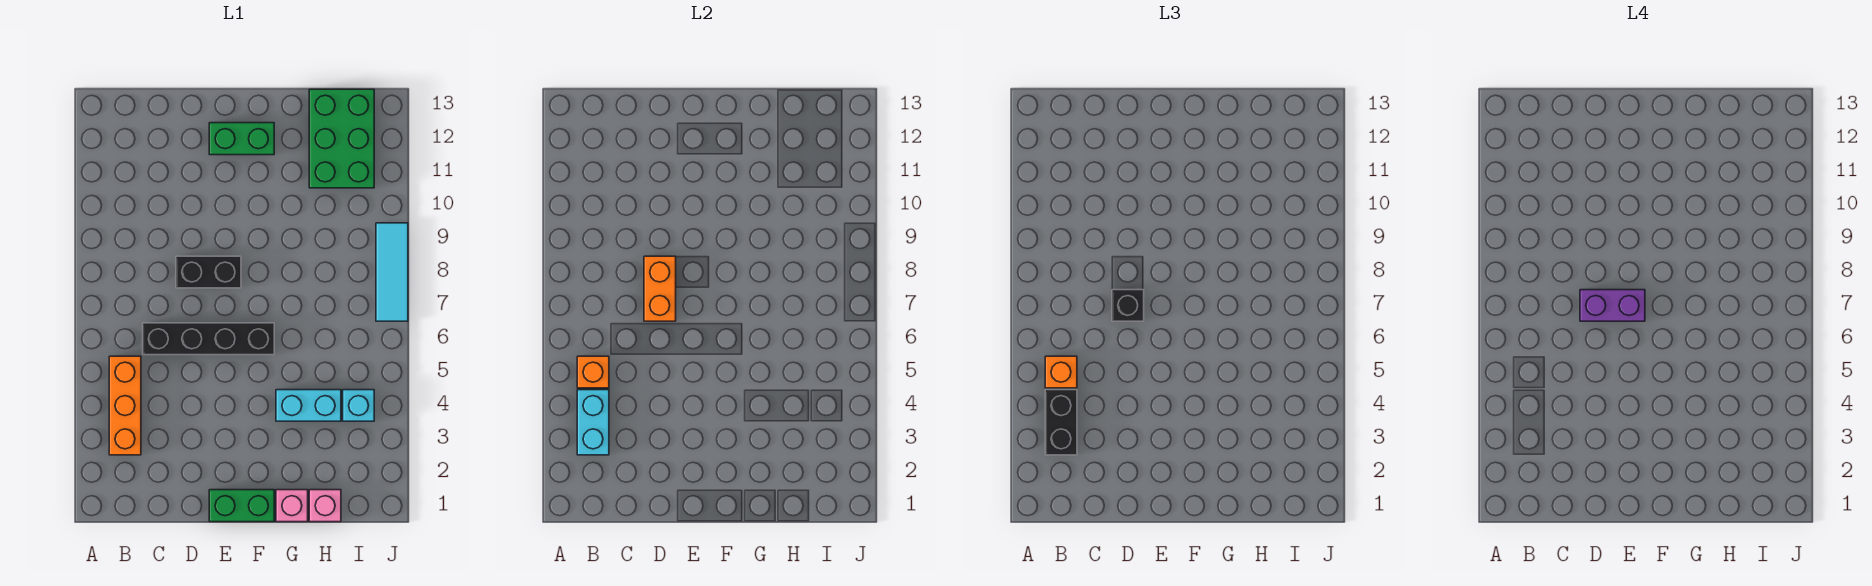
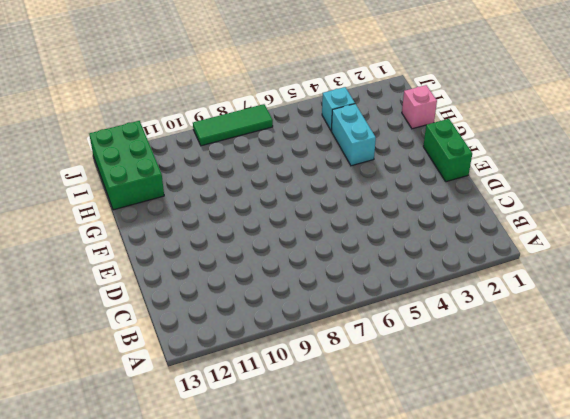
green 2x3 brick [89,121,164,210] -> green 2x3 brick turned to [309,89,374,188]
green 1x3 tile [193,104,273,146] -> cyan 1x3 tile [376,223,408,321]
none -> orange 1x3 brick [109,356,141,455]
none -> black 1x4 brick [143,323,274,355]
none -> black 1x2 brick [176,256,241,288]

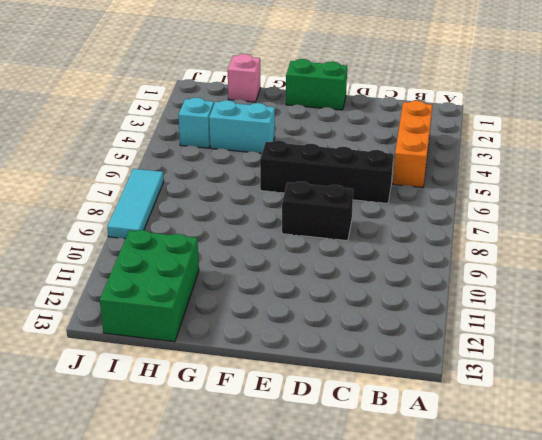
none -> green 1x2 brick [209,123,274,155]
none -> pink 1x1 brick [276,490,308,522]
none -> cyan 1x2 brick [577,390,609,455]

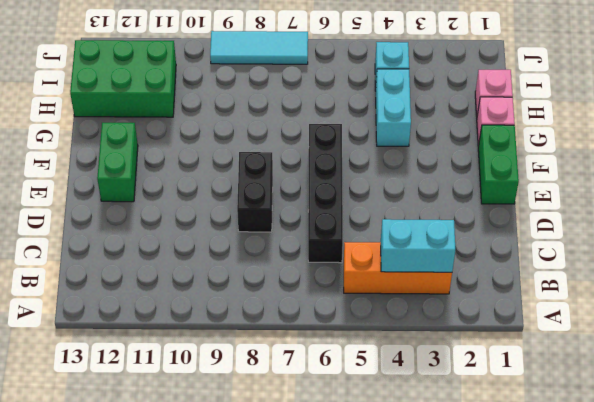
none -> orange 1x1 brick [577,356,609,388]
none -> orange 1x2 brick [644,256,676,321]
none -> black 1x2 brick [1045,390,1077,455]

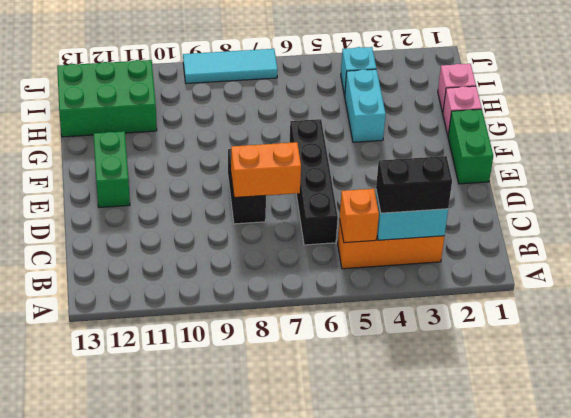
none -> orange 1x1 brick [1045,356,1077,388]
none -> black 1x1 brick [1112,290,1144,321]
none -> purple 1x2 brick [1580,290,1645,321]

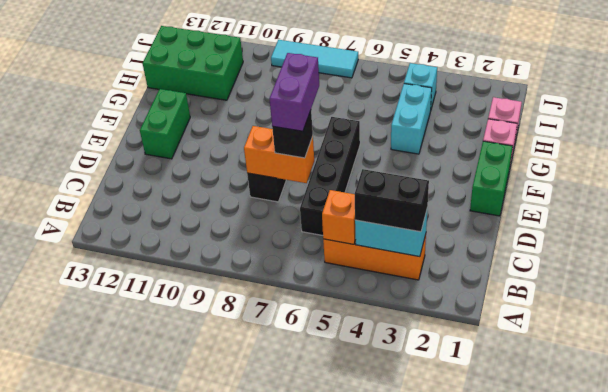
none -> orange 1x1 brick [1045,356,1077,388]

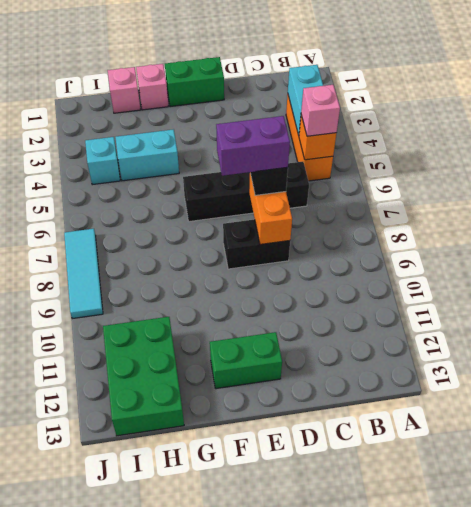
pink 1x1 brick [301,85,340,136] -> orange 1x1 brick [1045,356,1077,388]
none -> black 1x2 brick [1045,390,1077,455]

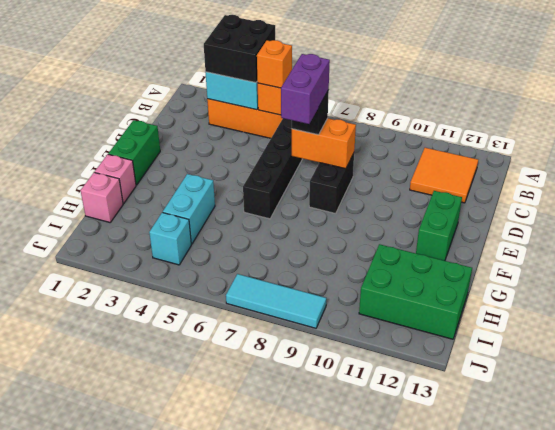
black 2x2 brick [204,15,275,83] -> black 1x2 brick [1045,390,1077,455]
orange 2x2 tile [410,148,478,203] -> none

